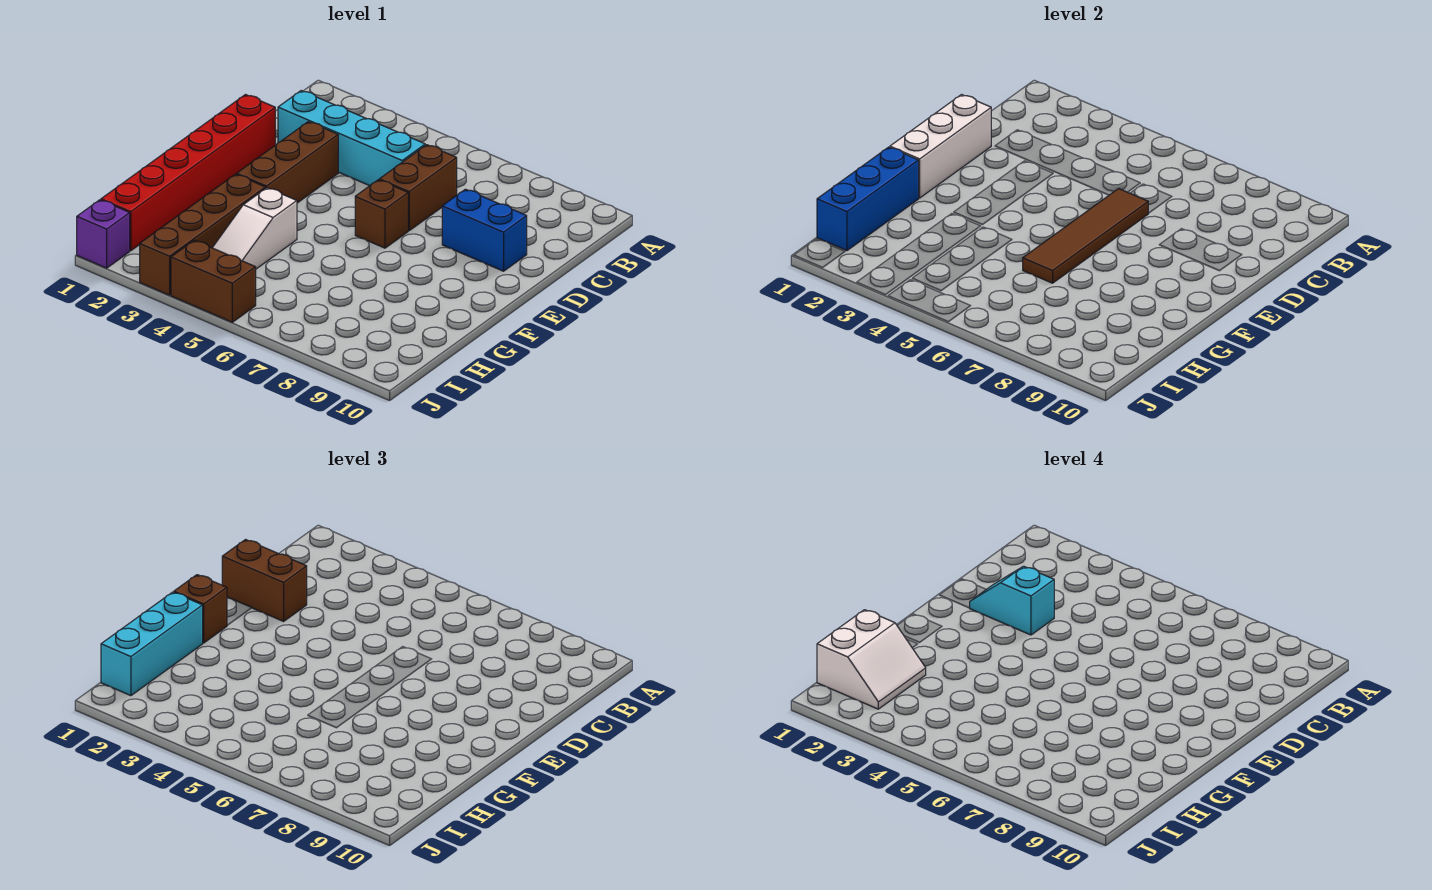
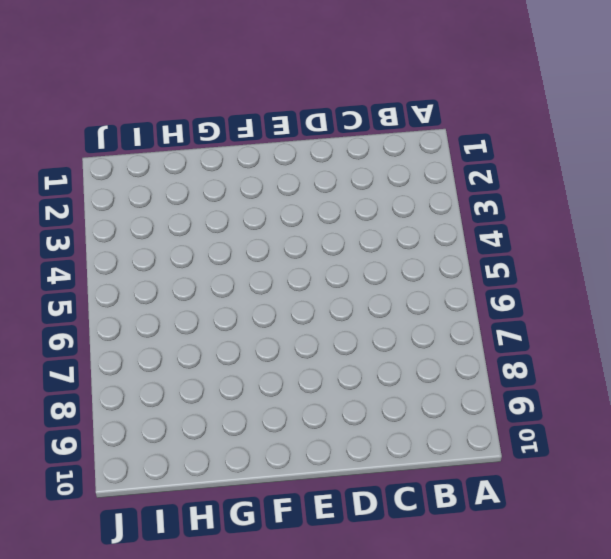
none -> cyan 1x4 brick [278,91,425,186]
none -> brown 1x2 brick [379,145,457,230]
none -> red 1x6 brick [101,95,275,251]

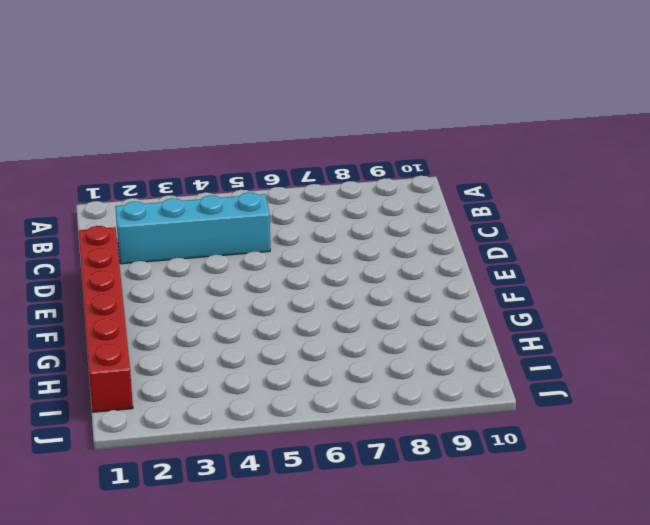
none -> brown 1x2 brick [379,145,457,230]
none -> brown 1x3 brick [237,122,338,203]
none -> blue 1x2 brick [442,189,527,271]

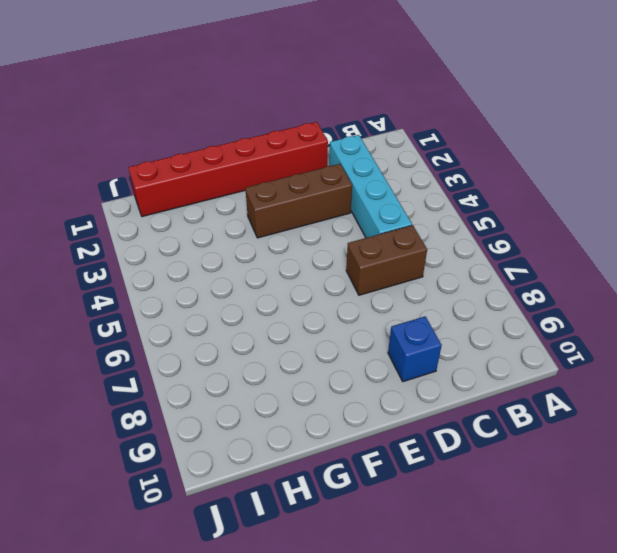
blue 1x1 brick [388,316,442,382] -> blue 1x2 brick [442,189,527,271]
none -> brown 1x1 brick [355,180,408,248]
none -> brown 1x4 brick [140,174,265,295]
none -> white 1x3 slope [212,188,297,269]

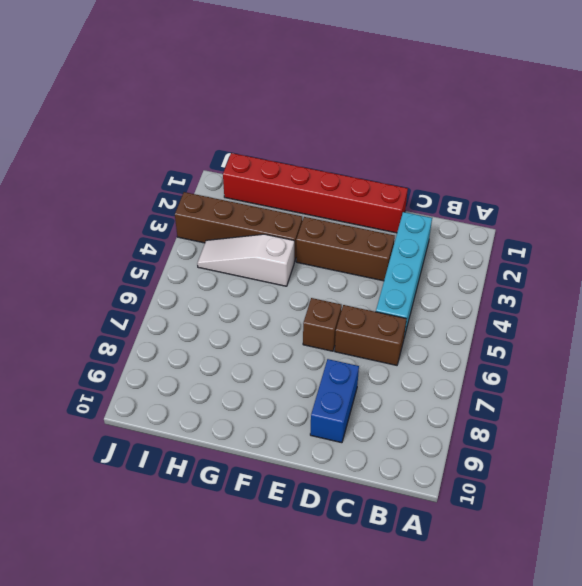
none -> purple 1x1 brick [77,200,130,268]
none -> brown 1x2 brick [171,240,256,322]
none -> white 1x3 brick [890,95,991,198]

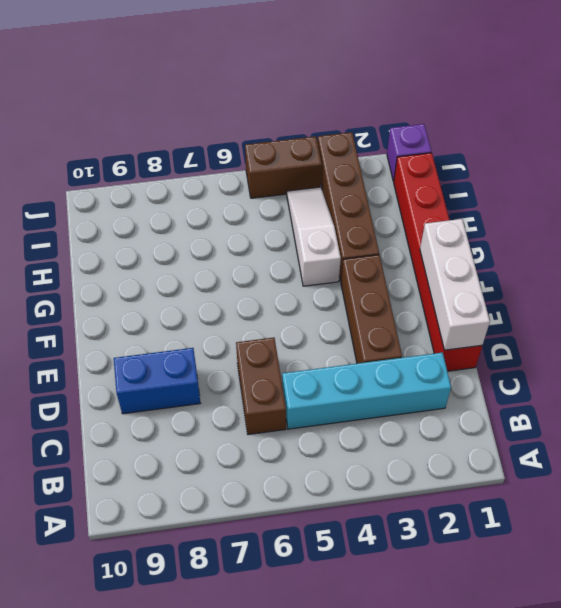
none -> brown 1x1 brick [355,180,408,248]
none -> brown 1x4 tile [1023,189,1148,283]
none -> blue 1x3 brick [817,147,919,251]

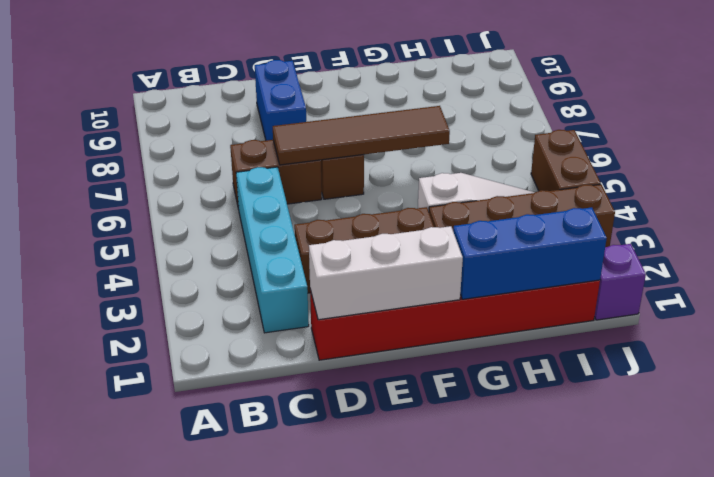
none -> brown 1x2 brick [222,540,307,621]
none -> brown 1x1 brick [174,575,227,643]
none -> cyan 1x3 brick [101,592,203,696]

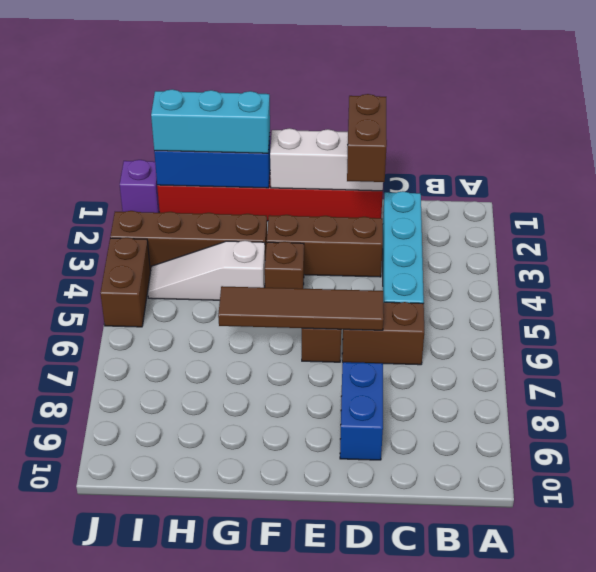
brown 1x1 brick [265,242,304,289] -> brown 1x1 brick moved to [174,575,227,643]
none -> cyan 1x2 slope [970,566,1054,635]
none -> white 2x2 slope [817,610,926,709]

